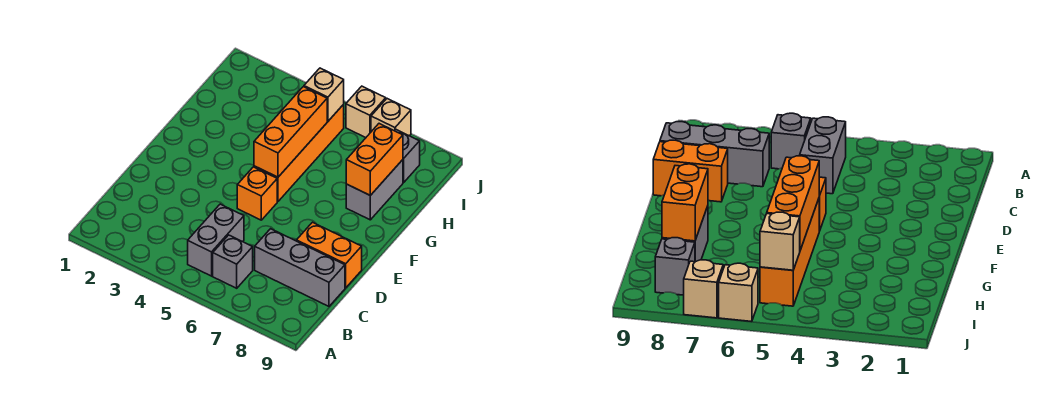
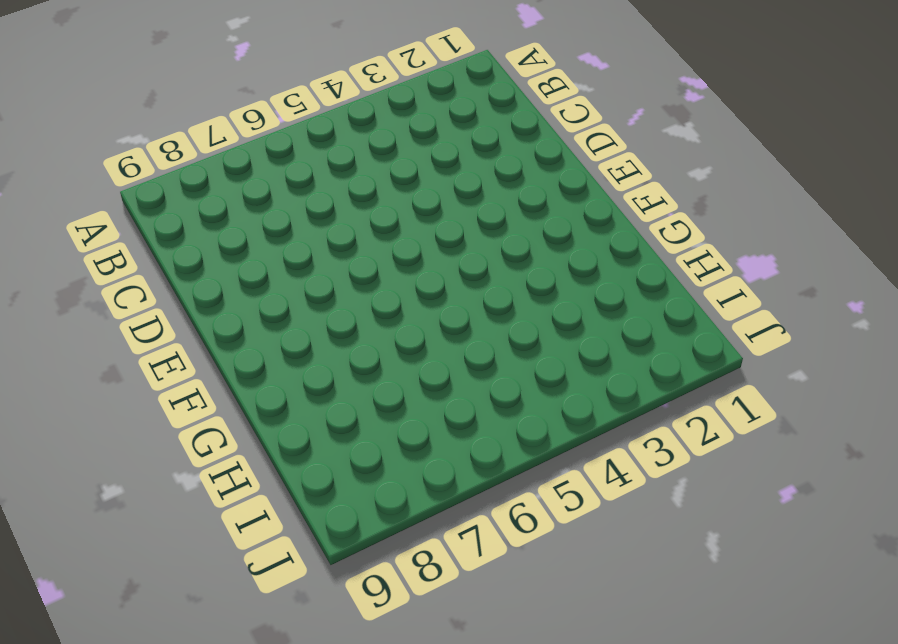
none -> grey 1x2 brick [188,204,244,276]
none -> grey 1x1 brick [213,235,253,288]
none -> grey 1x3 brick [255,229,345,306]

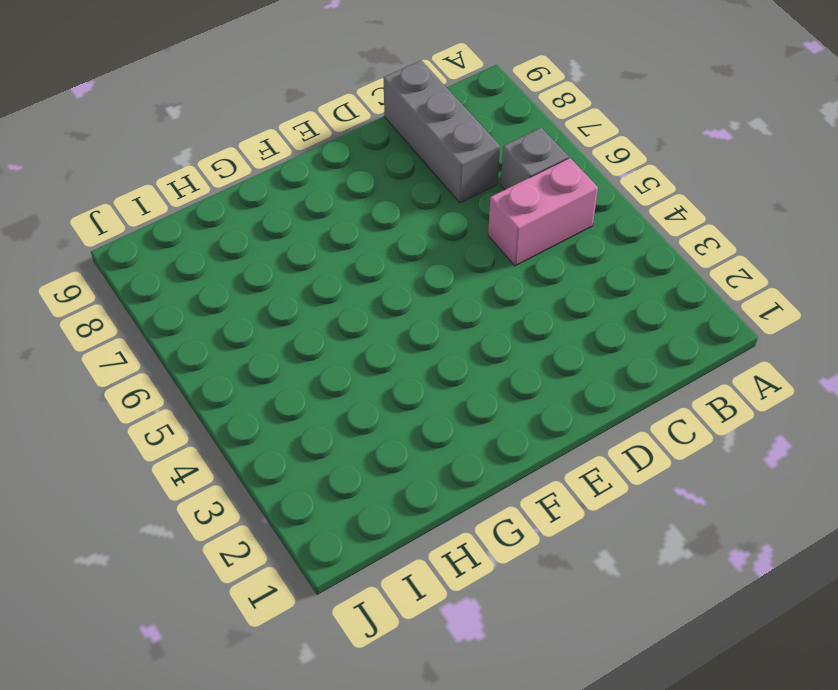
pink 1x2 brick [488,158,598,266] -> grey 1x2 brick [188,204,244,276]
none -> orange 1x2 brick [297,222,362,288]
none -> orange 1x1 brick [237,167,277,220]
none -> orange 1x4 brick [254,104,344,202]

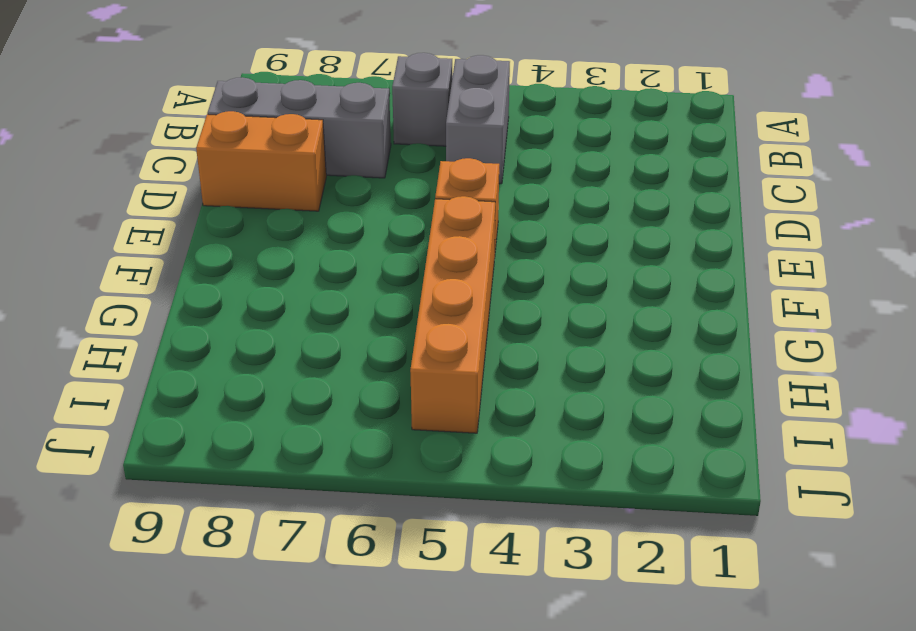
none -> grey 1x2 brick [346,160,403,220]
none -> grey 1x1 brick [394,129,420,183]
none -> tan 1x1 brick [346,86,386,138]

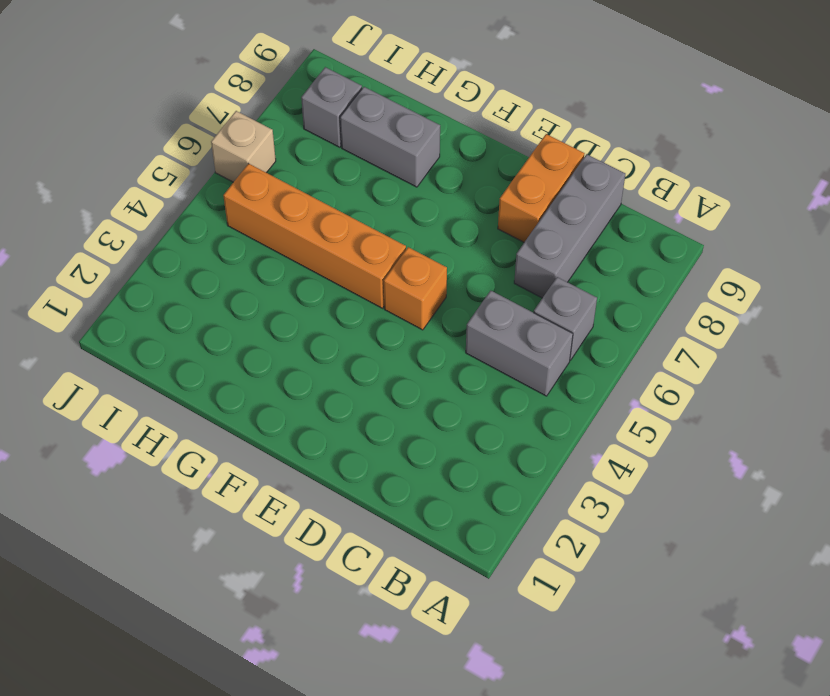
none -> tan 1x1 brick [371,99,411,136]
none -> orange 1x3 brick [254,87,327,177]
none -> orange 1x2 brick [346,124,403,195]

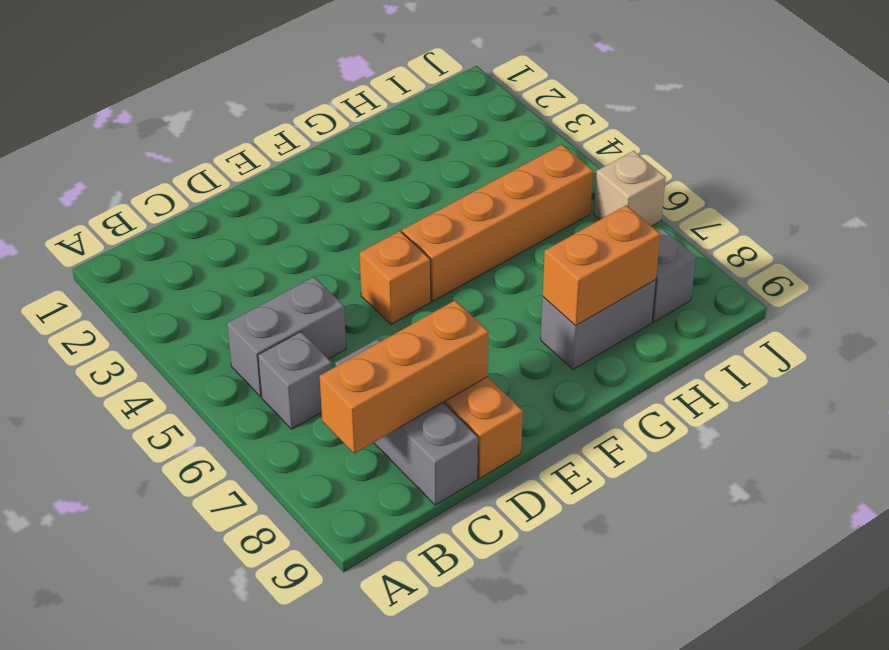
orange 1x3 brick [320,300,489,454] -> orange 1x3 brick moved to [254,87,327,177]
none -> tan 1x1 brick [371,99,411,136]
none -> tan 1x1 brick [304,68,344,121]

